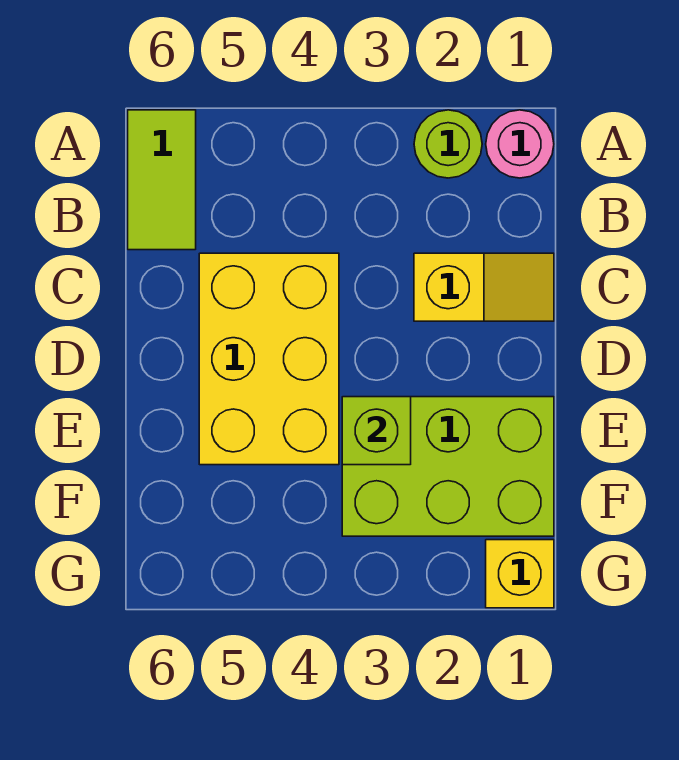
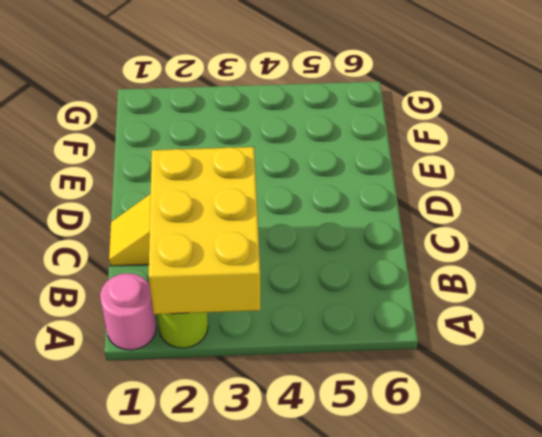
yellow 2x3 brick [149,147,260,314] -> yellow 2x3 brick moved to [199,253,339,465]
none -> lime 1x2 tile [128,110,196,250]
none -> lime 2x3 brick [342,397,554,536]

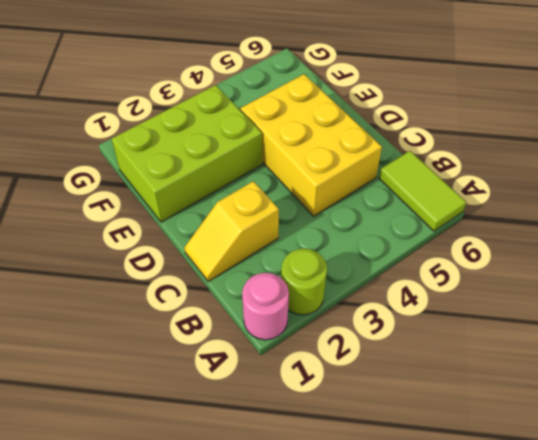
none -> yellow 1x1 brick [486,540,554,608]
none -> lime 1x1 brick [342,397,411,465]

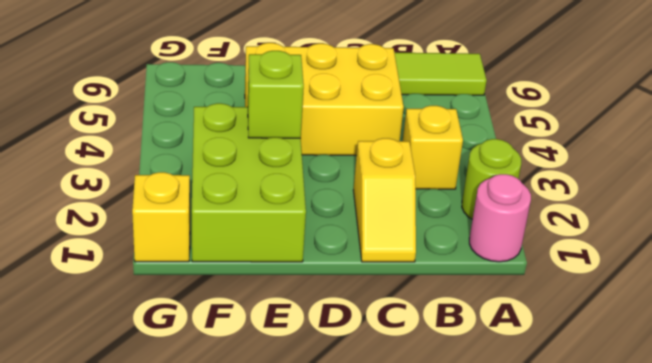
yellow 1x1 brick [403,106,463,189] -> none

